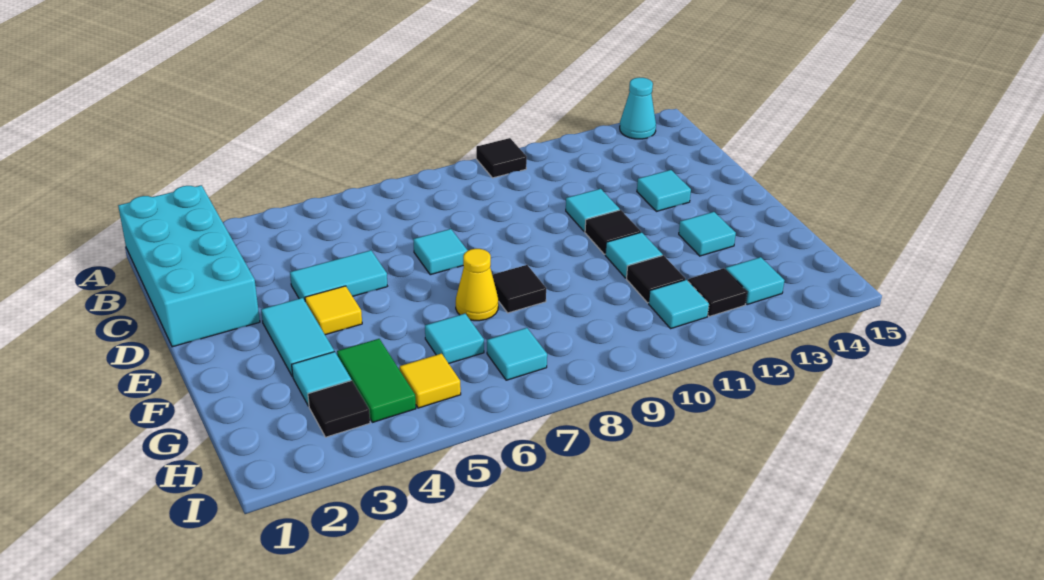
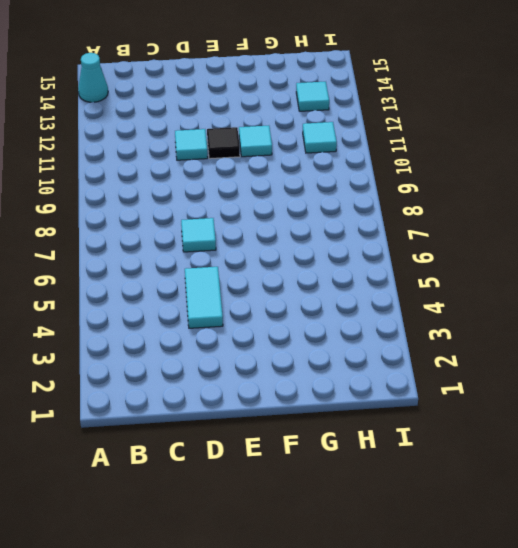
none -> cyan 2x4 brick [118,185,260,347]
none -> black 1x1 tile [476,138,527,178]
none -> cyan 1x1 tile [637,170,691,211]

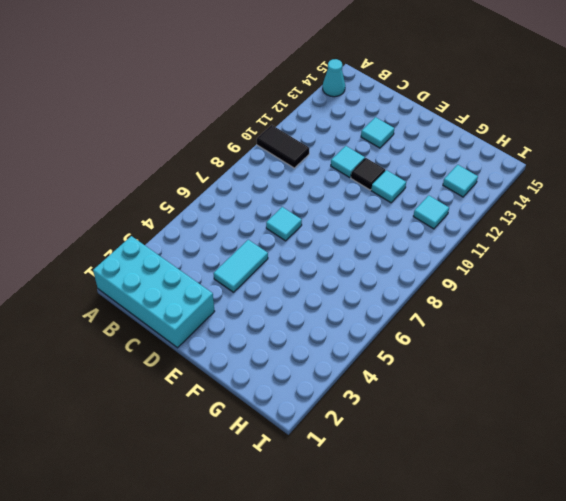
black 1x2 tile [257,125,309,168] -> black 1x1 tile [476,138,527,178]
none -> cyan 1x2 tile [261,298,334,377]
none -> yellow 1x1 tile [305,286,362,335]
none -> yellow 1x1 cone [456,249,498,321]

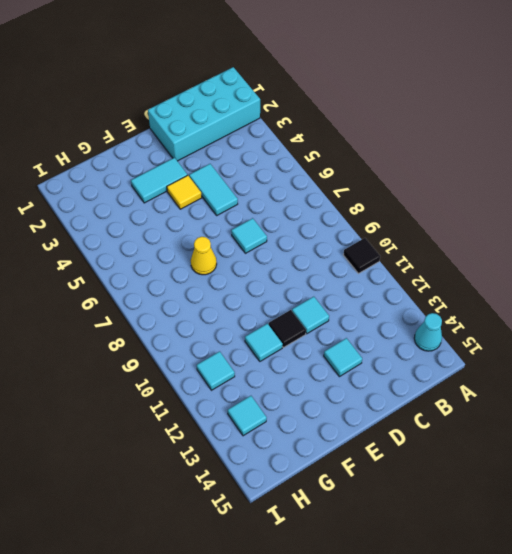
none -> black 1x1 tile [492,265,546,313]
none -> cyan 1x1 tile [679,212,736,256]
none -> cyan 1x1 tile [292,352,351,406]

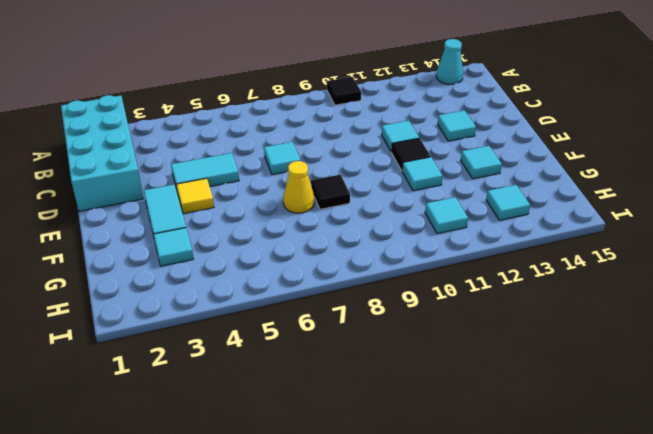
none -> green 1x2 tile [337,339,416,422]
none -> cyan 1x1 tile [425,314,484,363]
none -> black 1x1 tile [627,255,685,303]

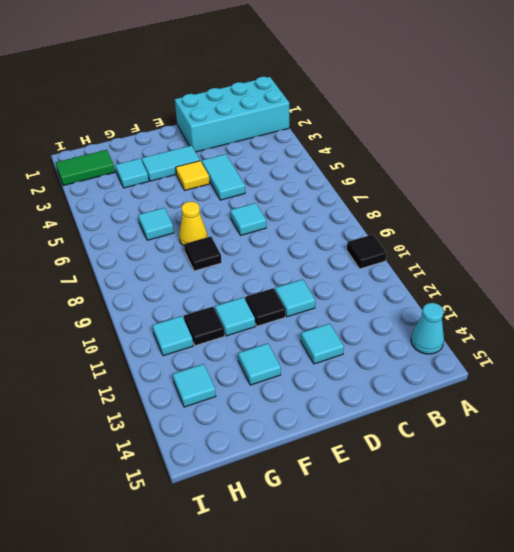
green 1x2 tile [56,150,115,186] -> green 1x2 tile moved to [337,339,416,422]
none -> black 1x1 tile [308,380,370,437]
none -> yellow 1x1 tile [400,354,461,408]
none -> cyan 1x1 tile [487,328,547,380]

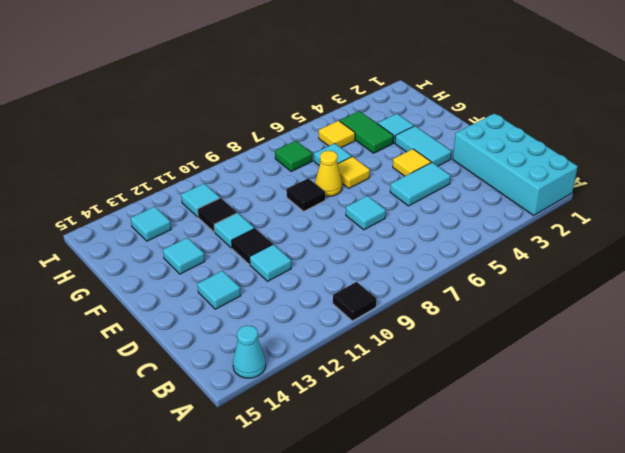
yellow 1x1 tile [338,157,370,188] -> none
green 1x1 tile [275,141,312,171] -> cyan 1x1 tile [487,328,547,380]
none -> black 1x1 tile [308,380,370,437]
none -> black 1x1 tile [688,268,747,316]

